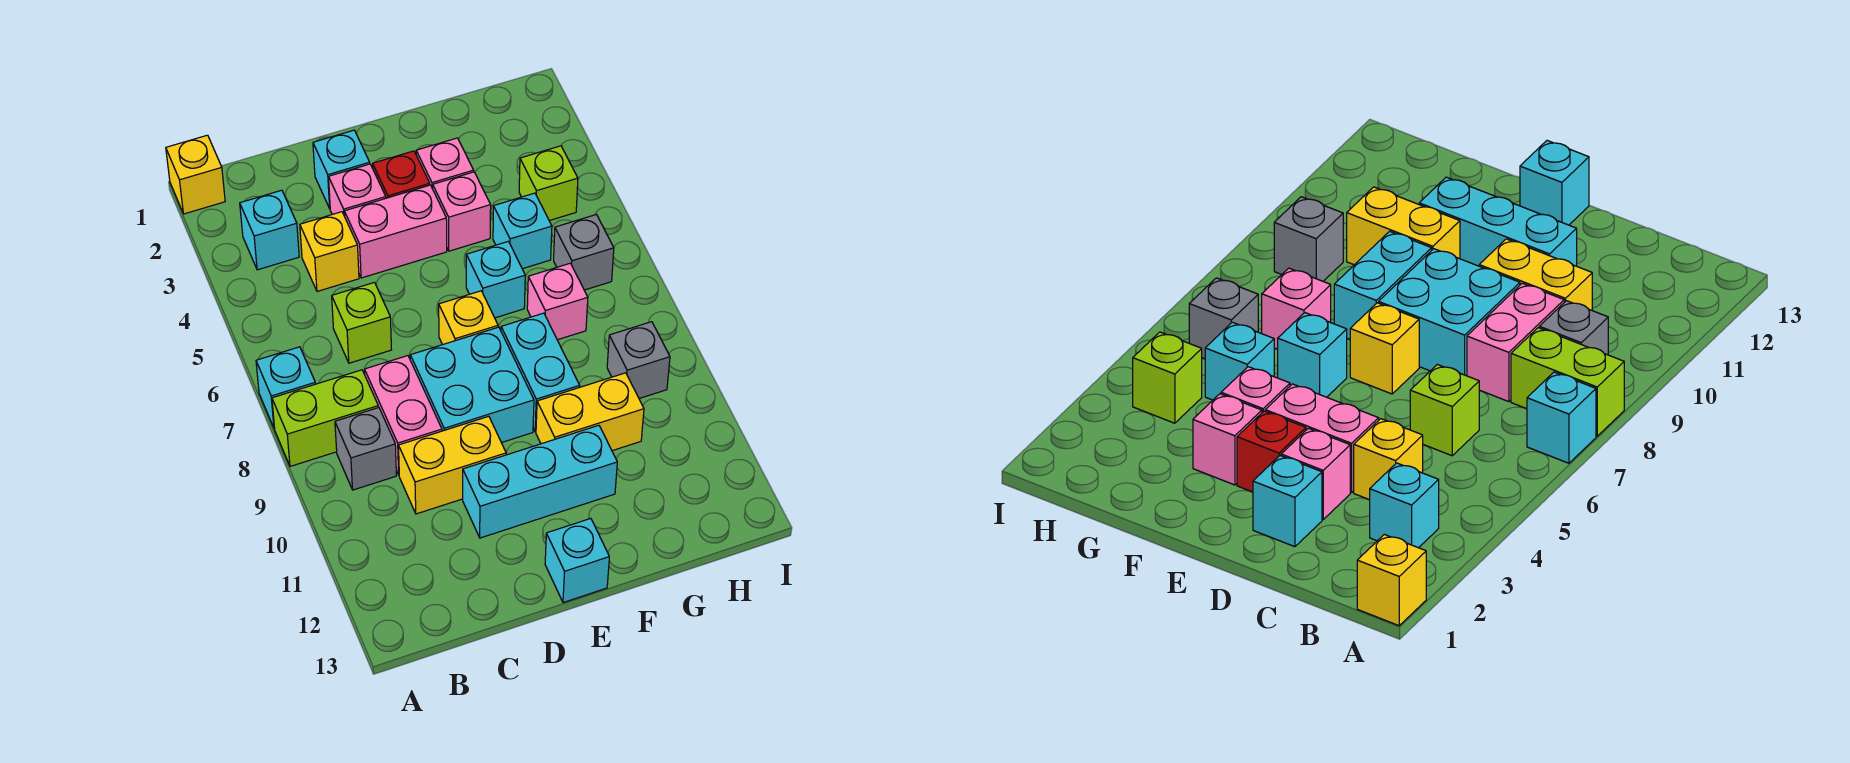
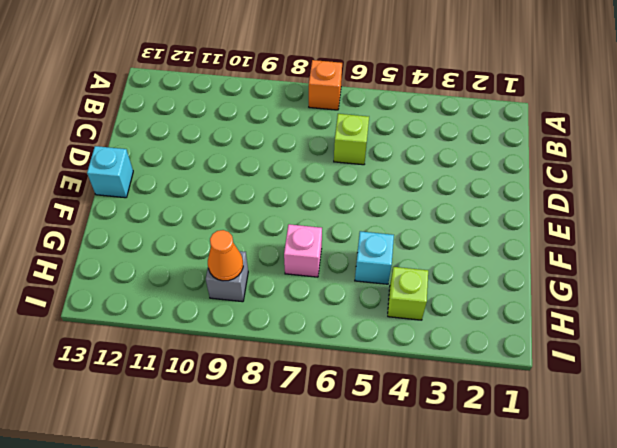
orange 1x1 brick [309,60,342,110] -> cyan 1x1 brick [256,347,315,429]
orange 1x1 cone [208,230,243,281] -> none
none -> yellow 1x1 brick [166,135,225,214]
none -> lime 1x2 brick [272,370,378,466]
none -> cyan 1x1 brick [240,190,299,270]

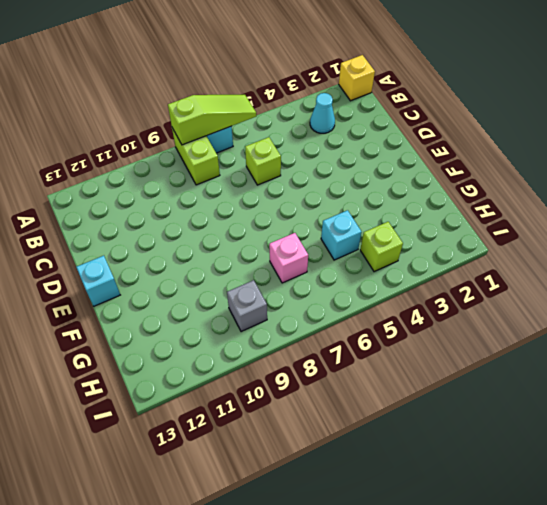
lime 1x3 slope [168,95,256,145] -> none
cyan 1x1 cone [310,93,335,133] -> cyan 1x1 brick [240,190,299,270]
none -> grey 1x1 brick [335,408,396,490]
none -> yellow 1x1 brick [300,212,359,291]
none -> pink 1x2 brick [365,356,442,475]

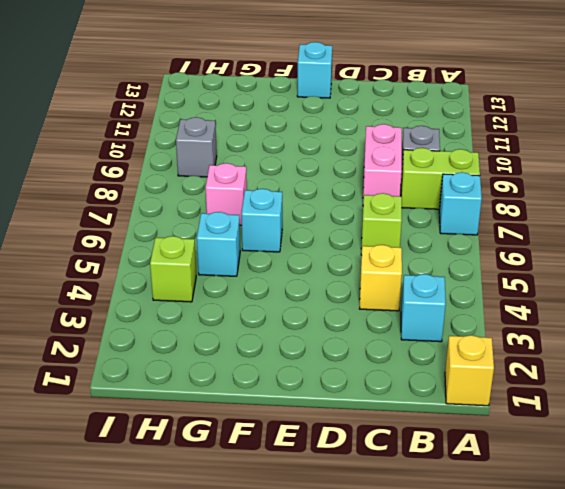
none -> yellow 1x2 brick [399,416,506,514]
none -> cyan 1x1 brick [313,130,370,208]
none -> pink 1x1 brick [329,164,386,216]

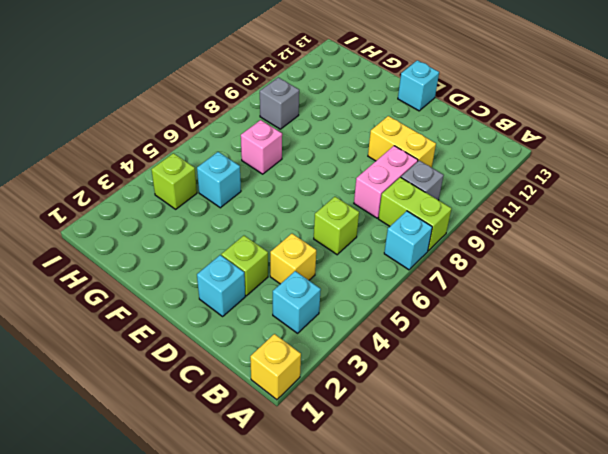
lime 1x1 brick [221,236,268,296] -> pink 1x1 brick [329,164,386,216]
none -> pink 1x2 brick [344,185,447,278]
none -> cyan 2x2 brick [410,327,534,443]
none -> cyan 1x3 brick [463,425,617,538]

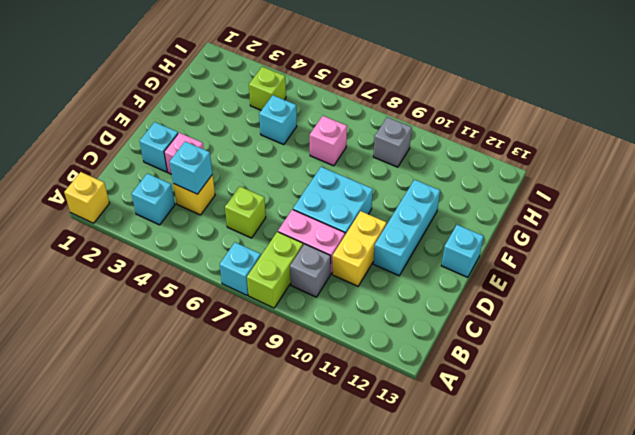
cyan 1x1 brick [170,142,212,194] -> cyan 1x1 brick moved to [466,241,525,318]
none -> pink 1x2 brick [344,185,447,278]
none -> red 1x1 brick [373,151,430,198]
none -> yellow 1x1 brick [439,291,498,345]

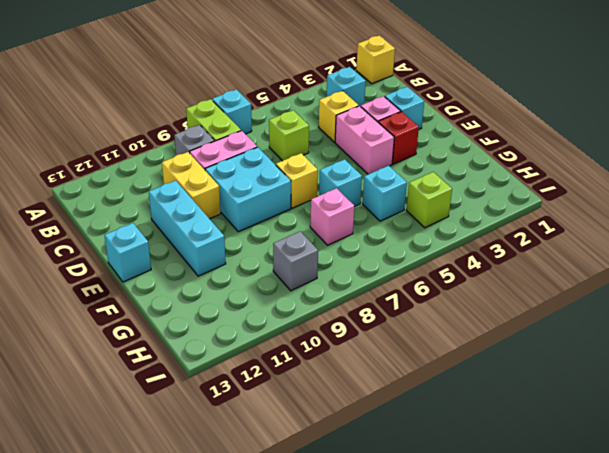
none -> pink 1x1 brick [416,138,474,189]
none -> pink 1x1 brick [433,172,491,251]
none -> cyan 1x2 brick [501,313,580,432]

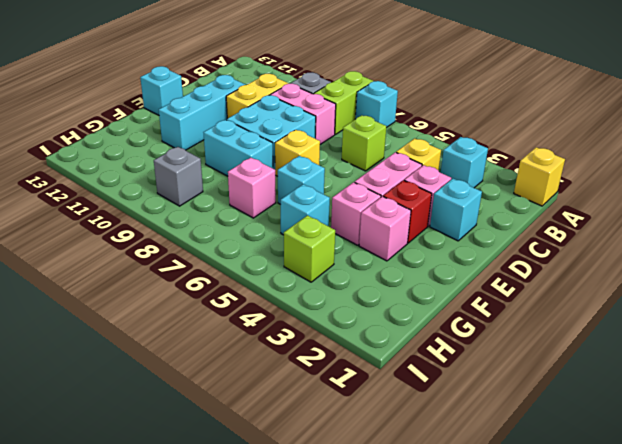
none -> yellow 1x2 brick [536,373,644,451]
none -> grey 1x1 brick [554,215,614,290]

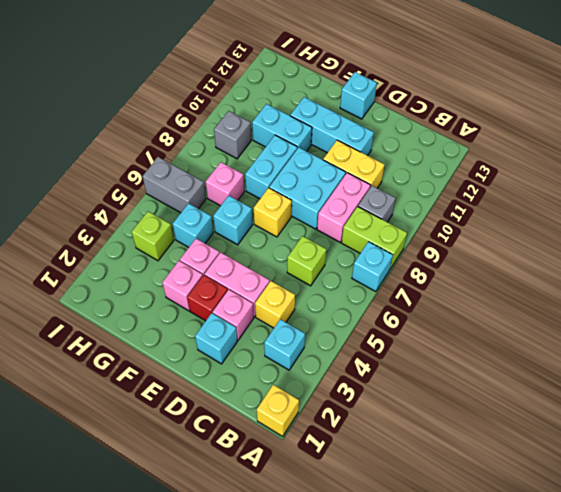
cyan 1x2 brick [252,104,312,151] -> yellow 1x2 brick [536,373,644,451]
grey 1x2 brick [142,157,206,213] -> grey 1x1 brick [554,215,614,290]

